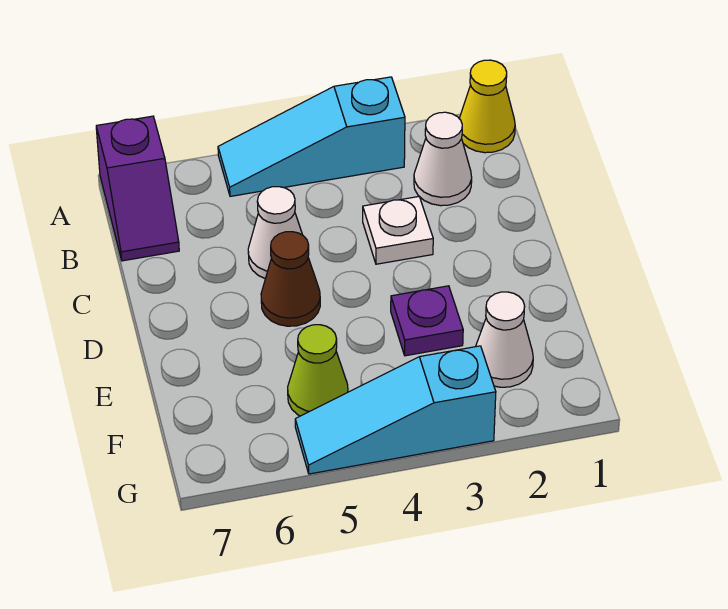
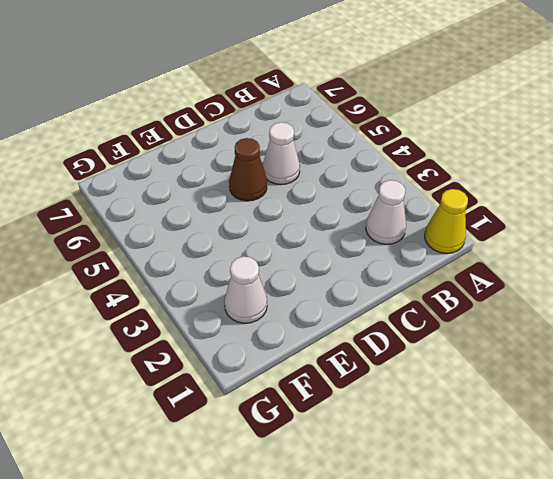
none -> cyan 1x3 slope [218,77,405,196]
none -> purple 1x2 slope [96,116,179,261]

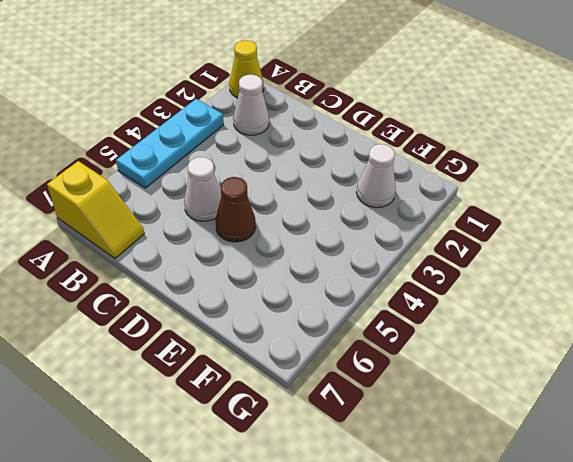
cyan 1x3 plate [116,99,224,188] -> cyan 1x3 slope [218,77,405,196]
yellow 1x2 slope [47,161,144,259] -> purple 1x2 slope [96,116,179,261]
none -> white 1x1 plate [363,197,433,264]
none -> purple 1x1 plate [391,286,463,356]

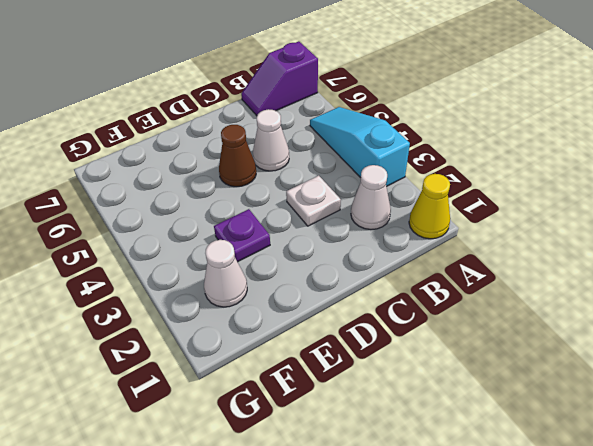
none -> lime 1x1 cone [288,325,348,416]
none -> cyan 1x3 slope [295,346,496,474]

